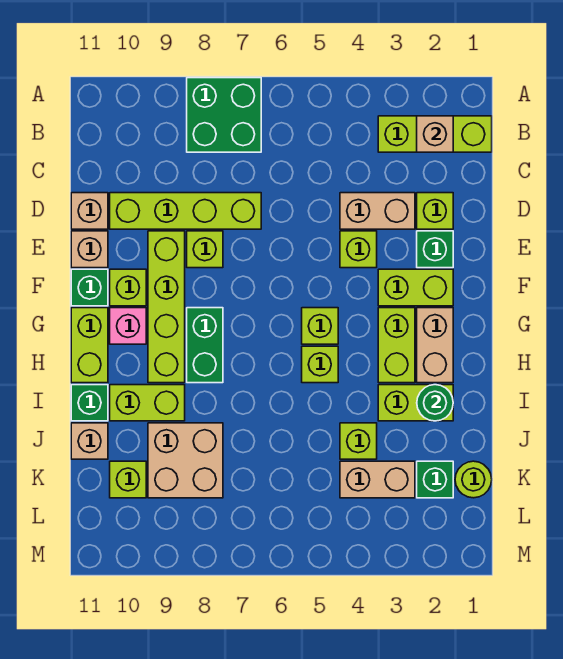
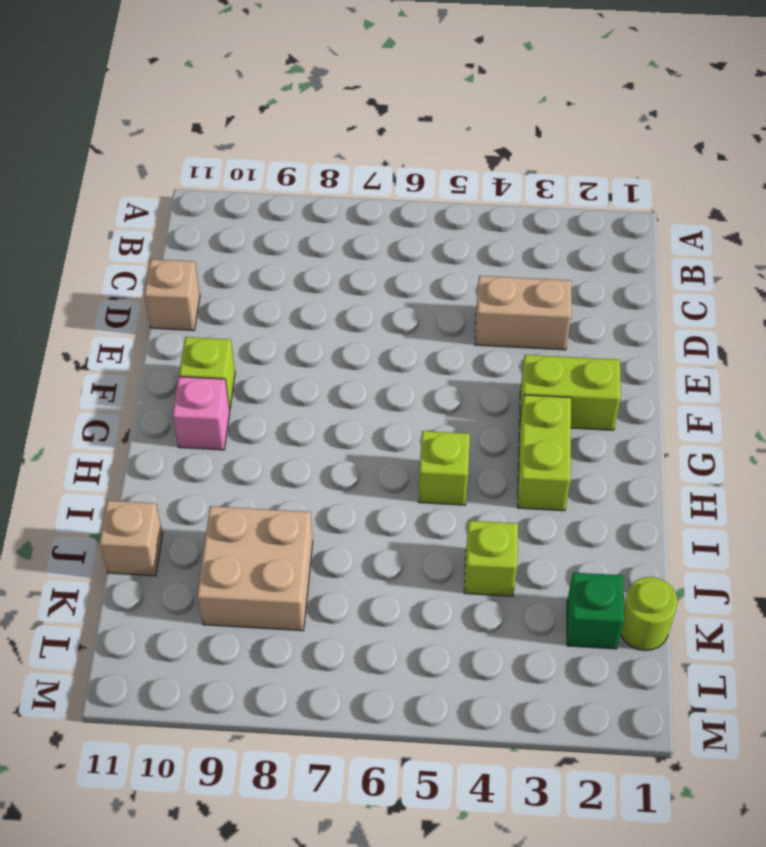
none -> green 2x2 brick [187,78,261,152]
none -> lime 1x3 brick [378,116,492,152]
none -> lime 1x1 brick [417,193,453,229]
none -> lime 1x4 brick [110,193,261,229]

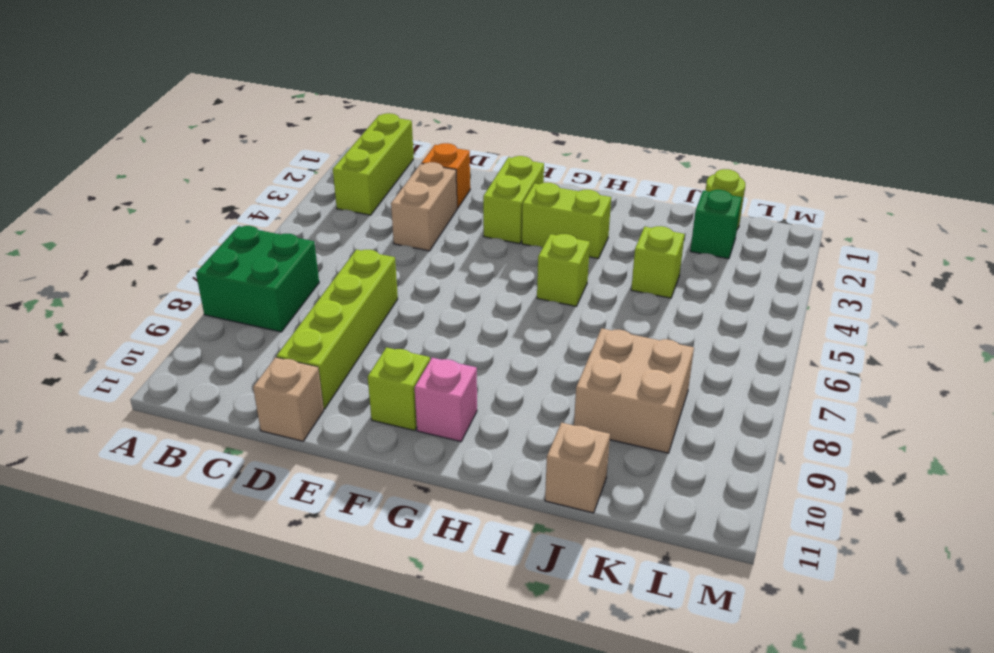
orange 1x1 brick [422,143,470,209] -> lime 1x1 brick [417,193,453,229]
none -> green 1x1 brick [417,231,453,268]
none -> lime 1x1 brick [340,231,377,268]
none -> lime 1x1 brick [187,231,223,268]
none -> lime 1x4 brick [148,231,185,383]

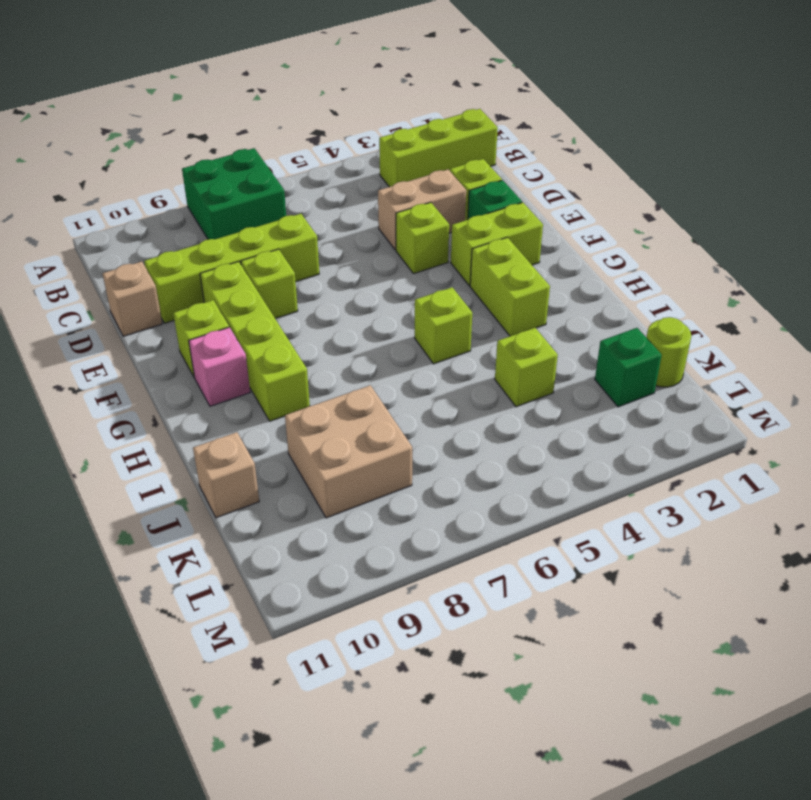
none -> tan 1x1 brick [71,231,108,268]
none -> green 1x1 brick [71,269,108,306]
none -> tan 1x2 brick [417,308,453,383]
none -> lime 1x1 brick [302,308,338,344]

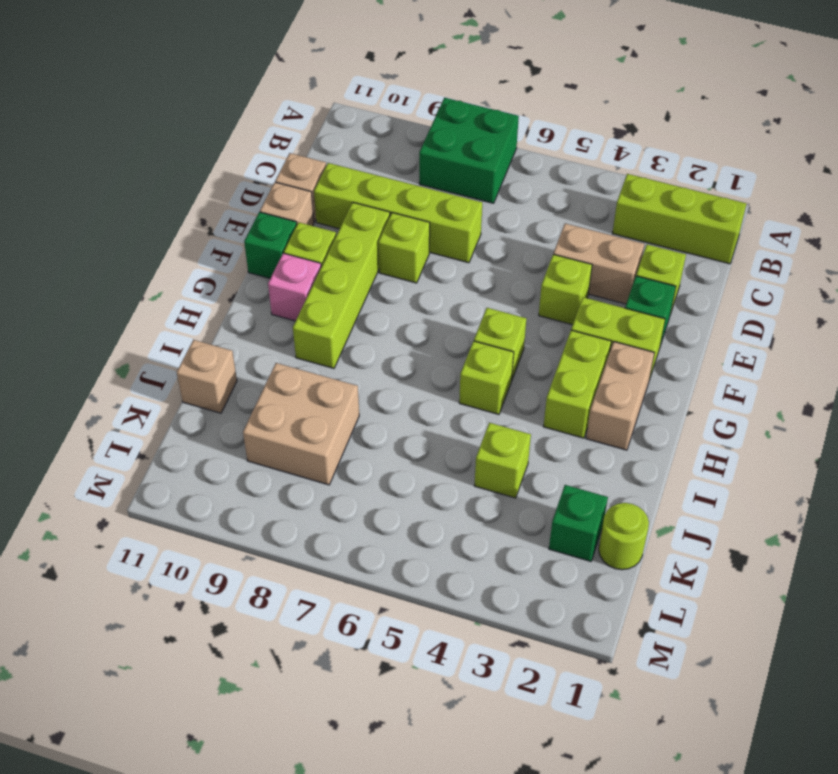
none -> green 1x2 brick [187,308,223,383]
none -> lime 1x2 brick [71,308,108,383]
none -> lime 1x2 brick [378,385,453,421]
none -> lime 1x2 brick [110,385,185,421]

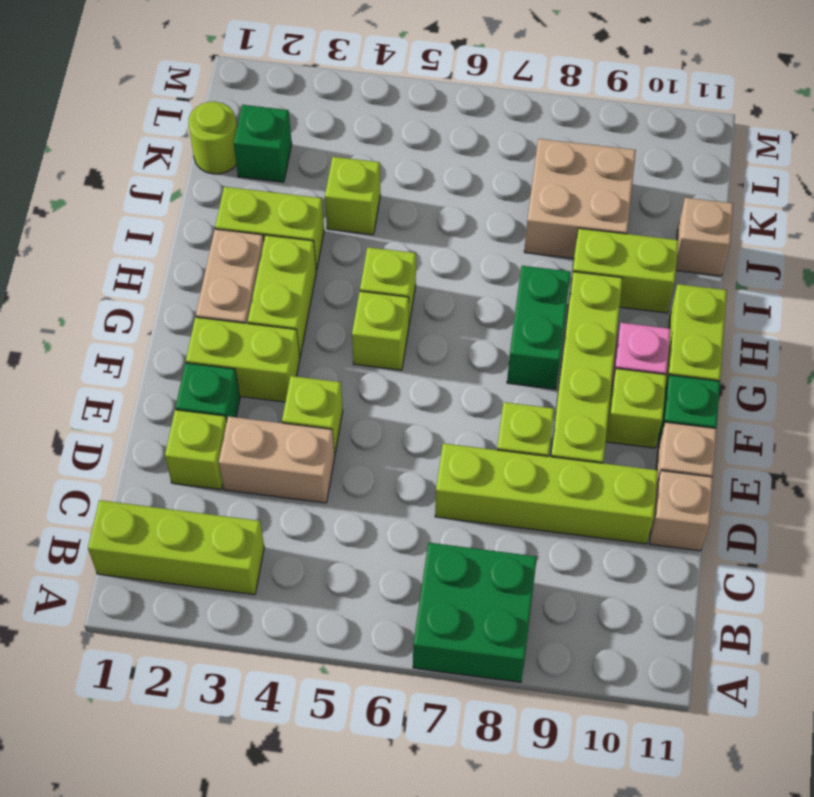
none -> green 1x1 brick [71,385,108,421]
none -> tan 1x2 brick [340,461,415,498]
none -> lime 1x1 brick [110,461,146,498]
none -> tan 1x1 brick [417,116,453,152]

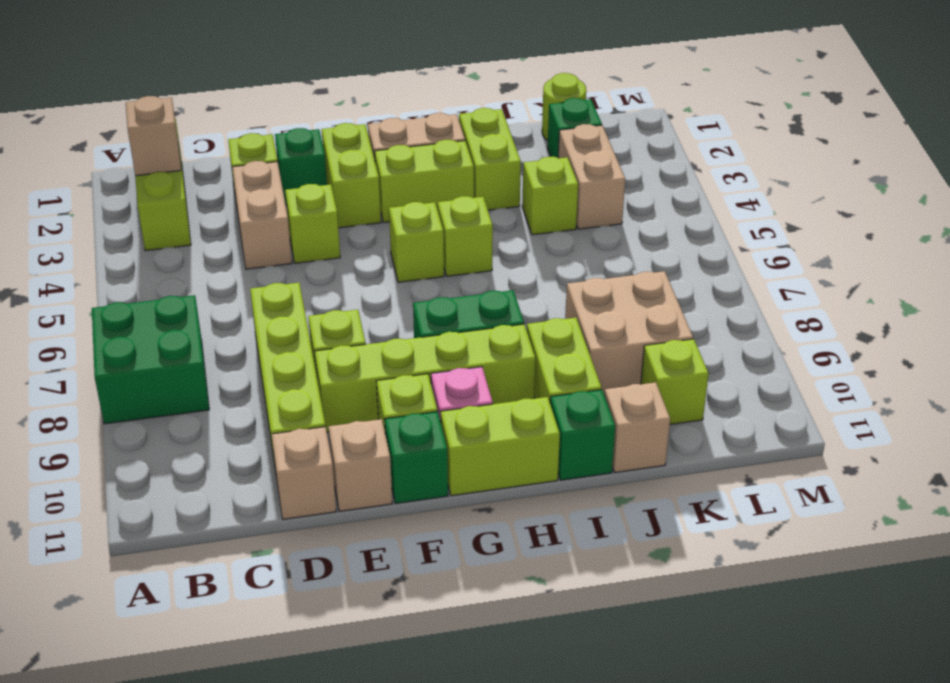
none -> green 1x1 round brick [417,385,453,421]

